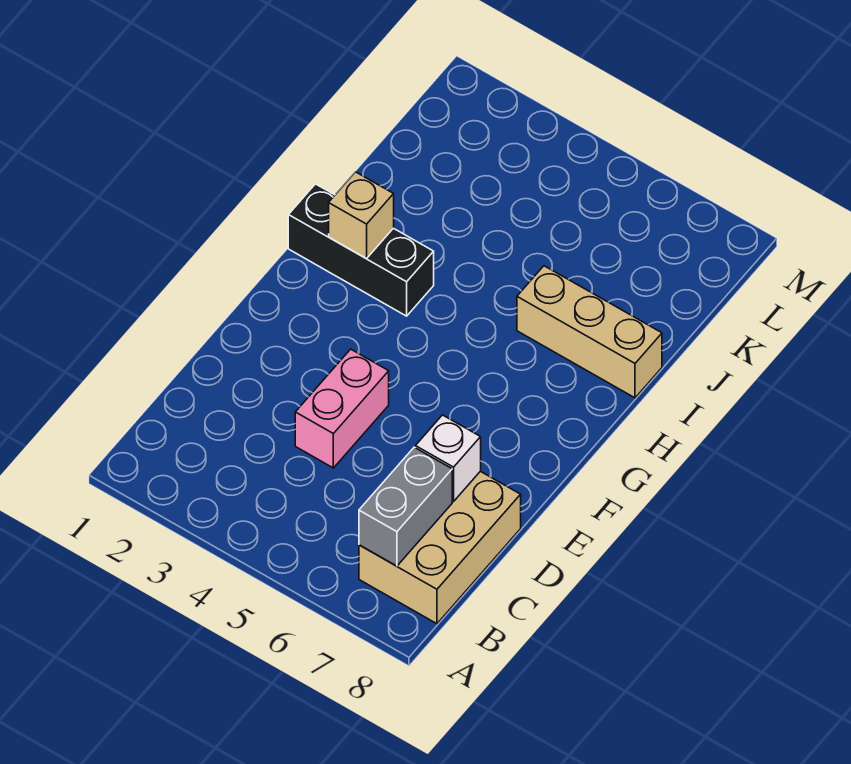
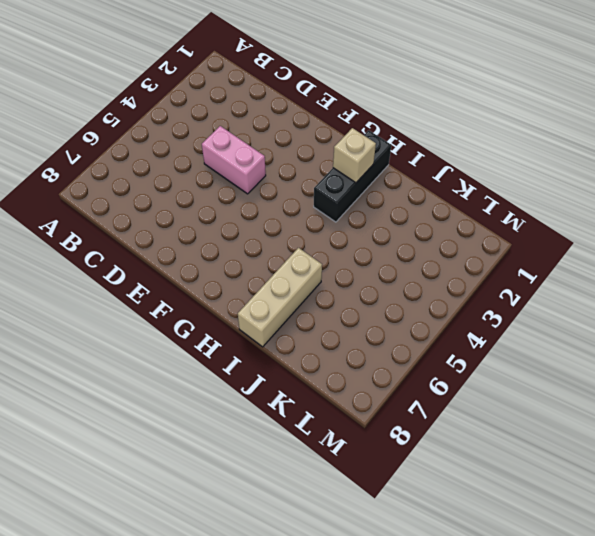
none -> tan 2x3 brick [359,471,521,624]
none -> grey 1x2 brick [359,447,452,566]

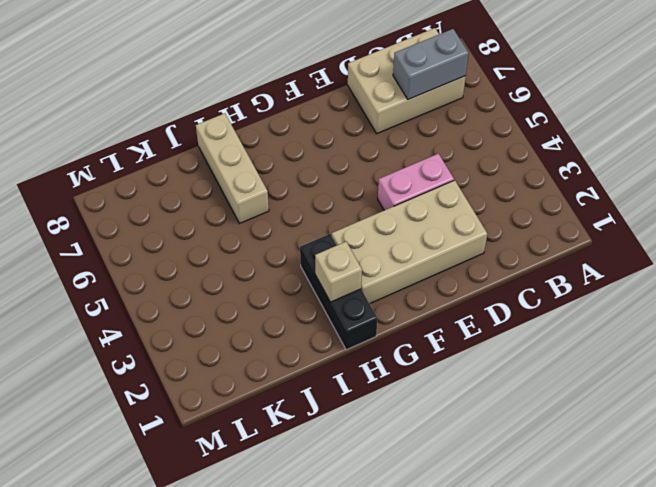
tan 2x4 brick [332,180,487,304] -> none
none -> white 1x1 brick [415,415,481,502]

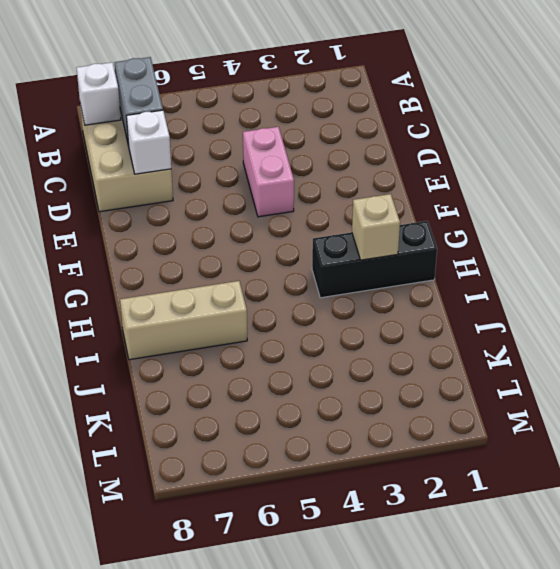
white 1x1 brick [77,62,121,125] -> none

